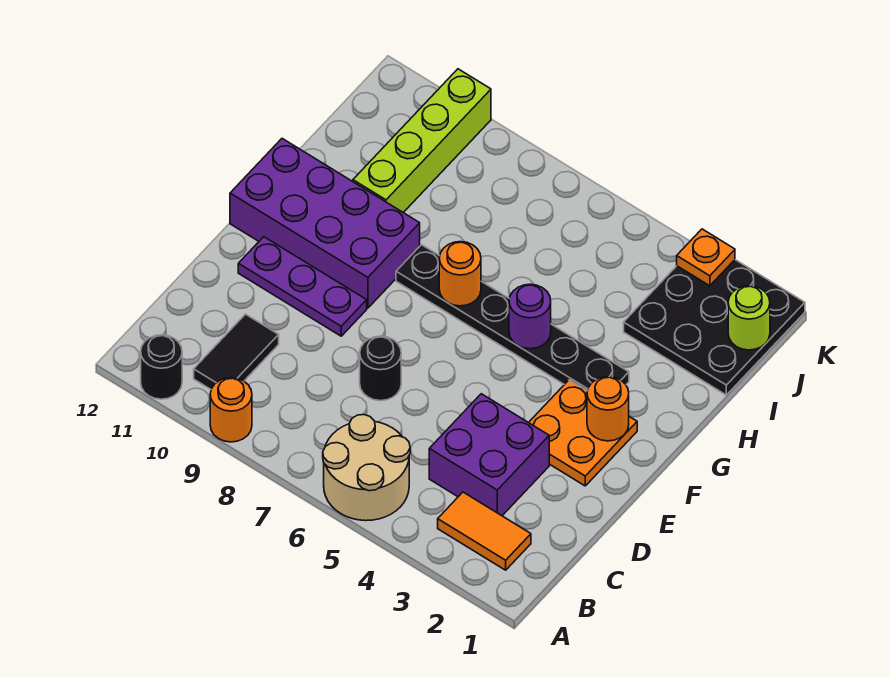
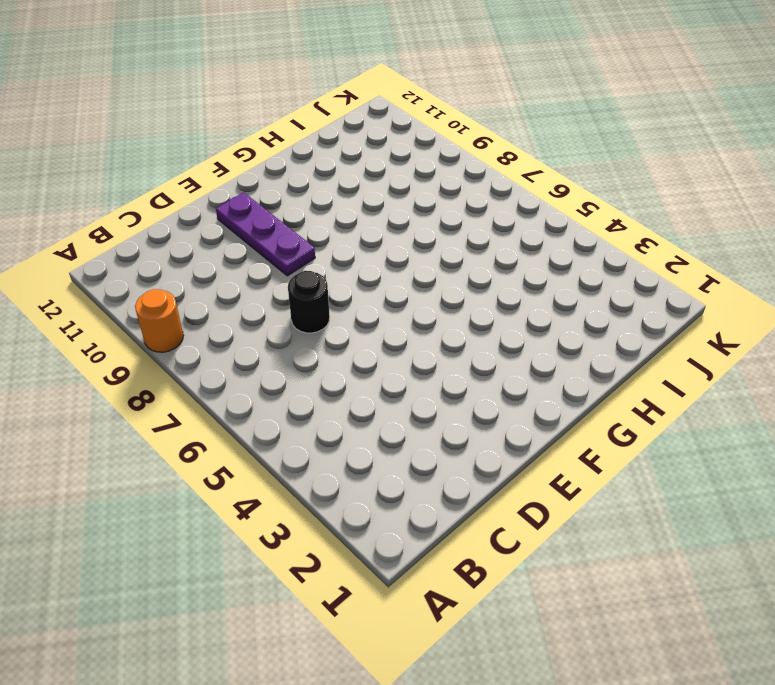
none -> tan 2x2 round brick [323,415,410,521]
none -> black 1x1 round brick [141,335,182,399]
none -> orange 1x2 tile [438,492,531,570]

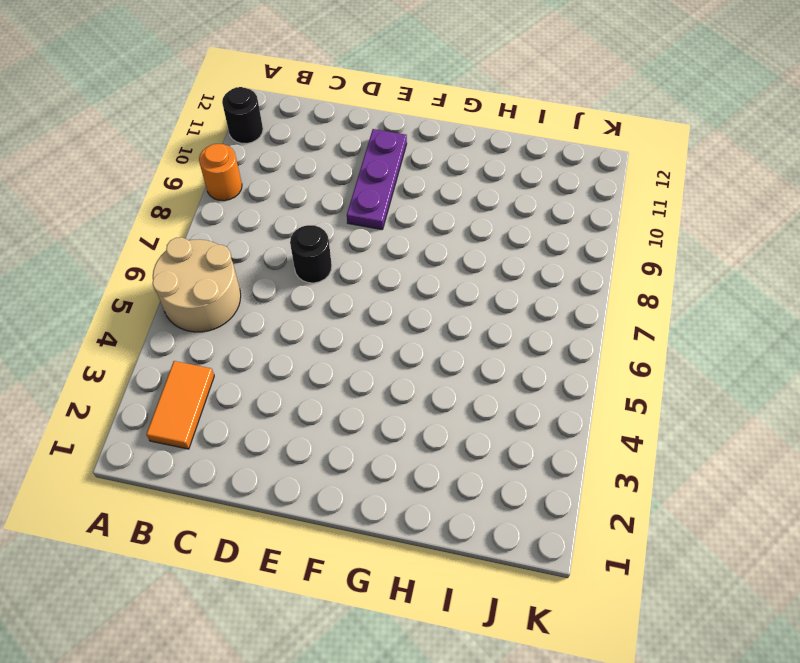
none -> black 1x2 tile [194,314,279,389]
none -> purple 2x2 brick [429,394,549,516]
none -> orange 2x2 plate [529,380,637,486]

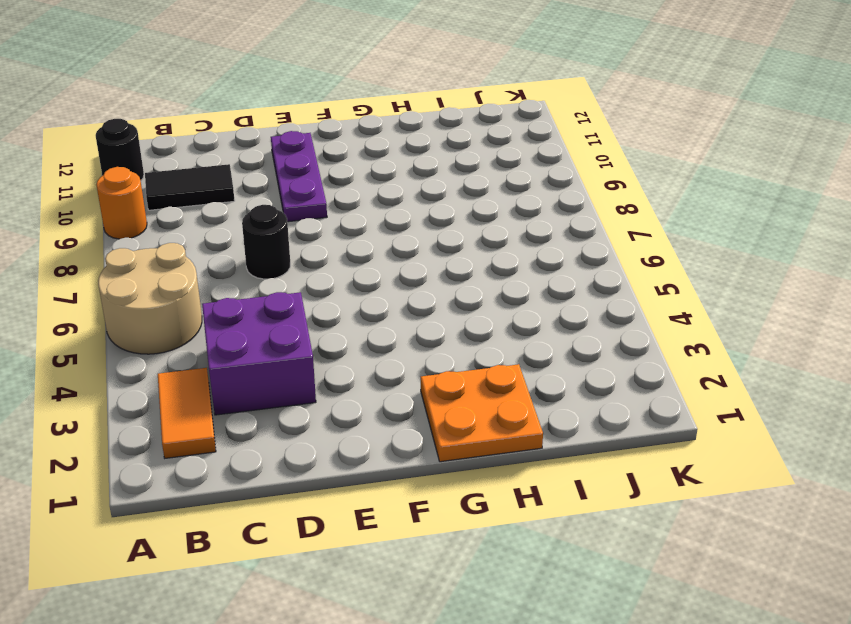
orange 2x2 plate [421,364,543,462] -> orange 2x2 plate moved to [529,380,637,486]
none -> purple 2x4 brick [230,139,420,308]
none -> black 1x6 plate [396,245,629,391]
none -> lime 1x4 brick [353,69,491,213]

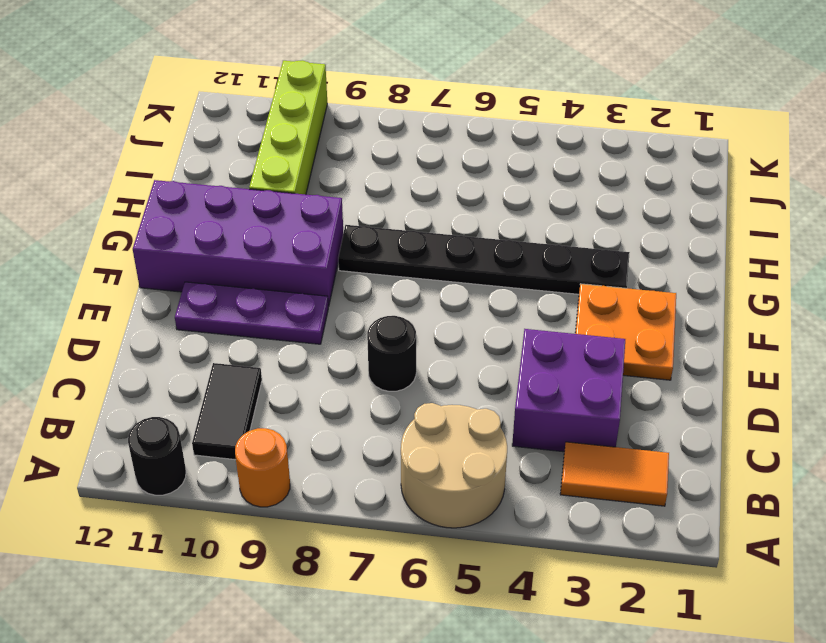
none -> black 3x3 plate [624,260,805,395]
none -> orange 1x1 round brick [587,377,629,441]
none -> purple 1x1 round brick [509,284,551,349]

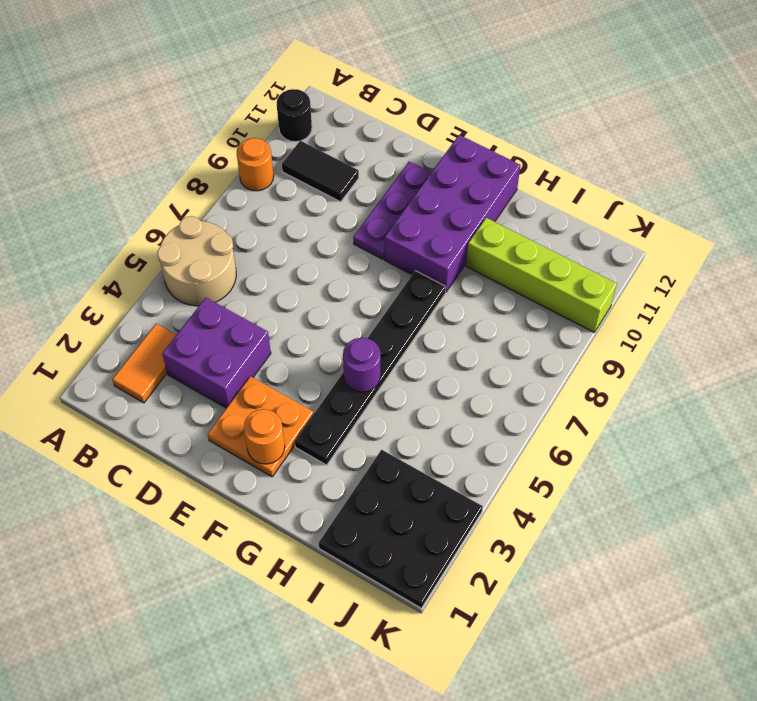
none -> black 1x1 round brick [360,336,401,401]
none -> orange 1x1 round brick [439,242,481,306]
none -> lime 1x1 round brick [728,286,770,350]

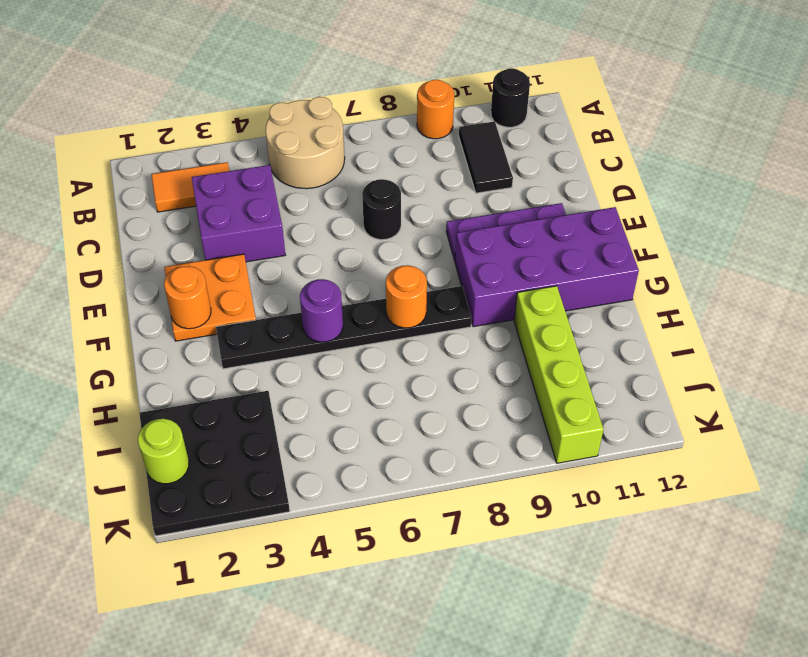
none -> orange 1x1 plate [677,229,735,286]

